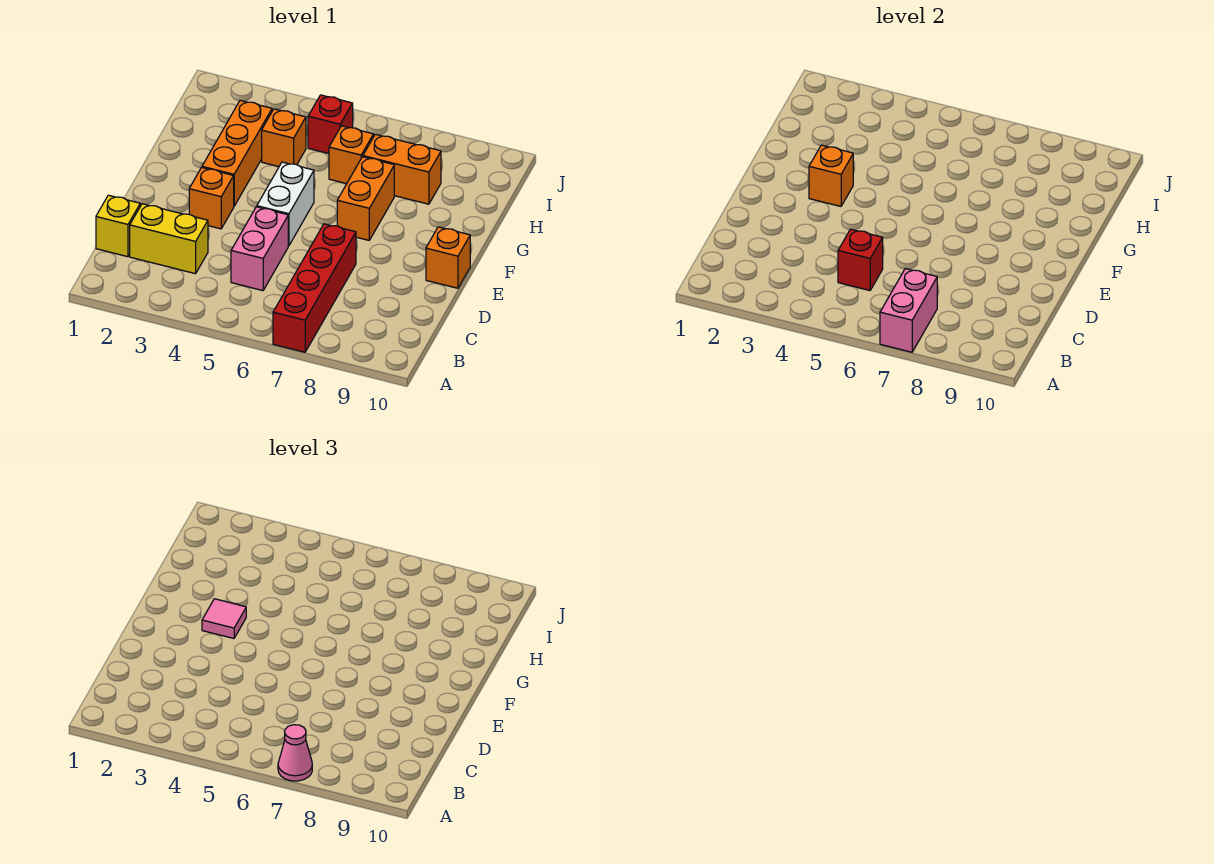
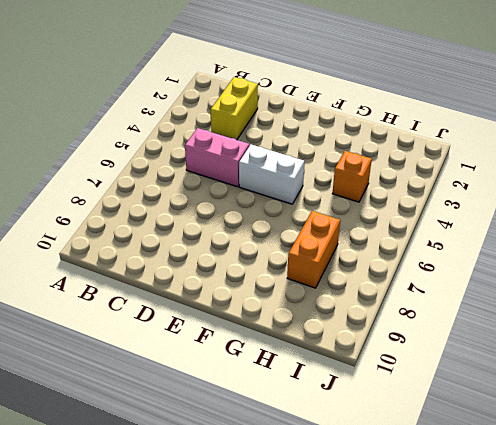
none -> red 1x4 brick [273,224,356,352]
none -> yellow 1x1 brick [96,195,140,257]
none -> orange 1x1 brick [189,168,234,229]

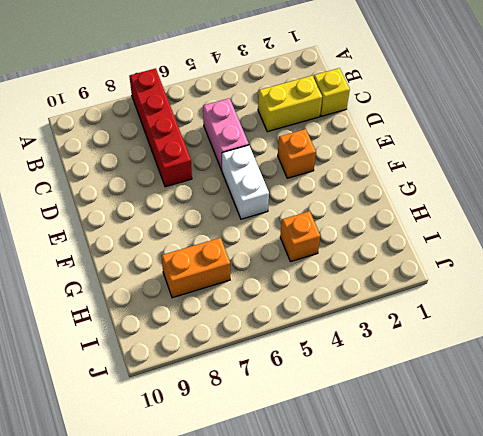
none -> orange 1x1 brick [426,227,470,288]
none -> orange 1x3 brick [202,100,272,206]
none -> orange 1x2 brick [337,157,394,240]

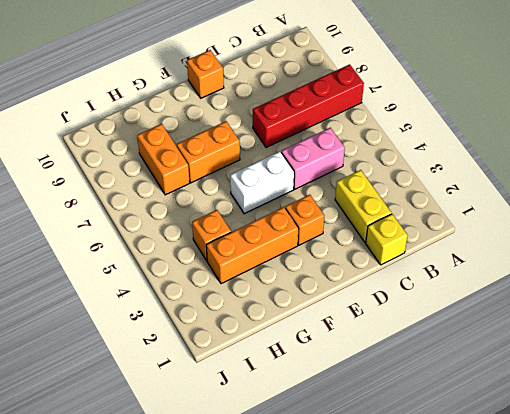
none -> orange 1x1 brick [329,126,374,184]
none -> red 1x1 brick [308,95,353,154]
none -> pink 1x2 brick [880,269,937,352]

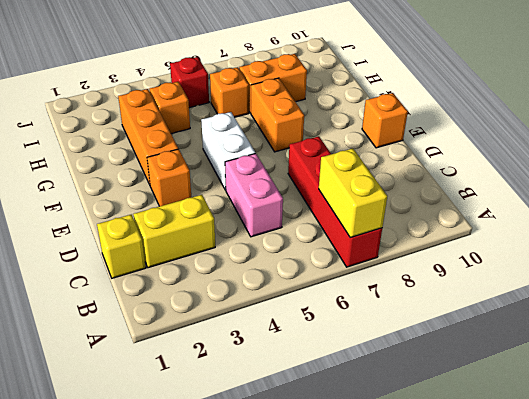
yellow 1x2 brick [319,148,387,238] -> pink 1x2 brick [880,269,937,352]
none -> red 1x1 brick [838,229,883,291]
none -> orange 1x1 brick [809,145,853,206]
none -> pink 1x1 cone [278,725,312,781]

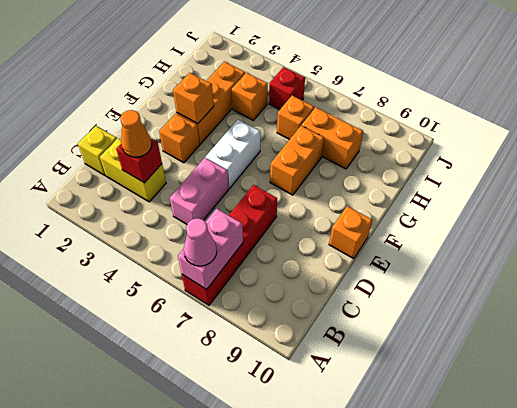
red 1x1 brick [116,139,162,183] -> red 1x1 brick moved to [838,229,883,291]
orange 1x1 cone [120,110,152,157] -> none
none -> pink 1x1 tile [202,599,246,638]

